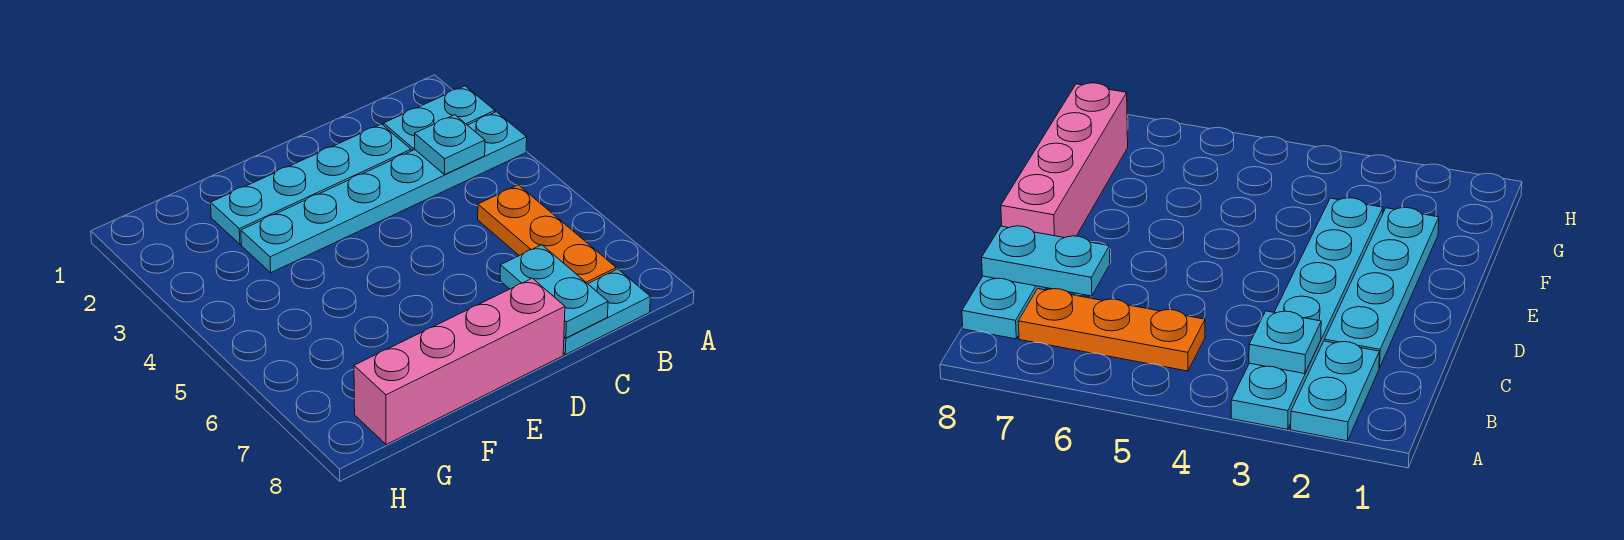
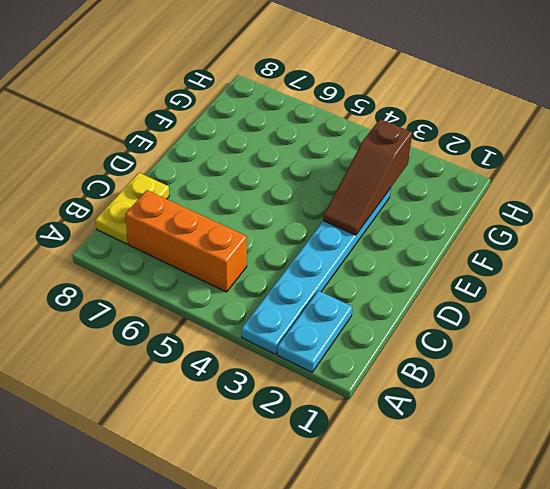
orange 1x3 brick [125,190,247,292] -> orange 1x3 plate [478,185,616,284]
yellow 1x2 plate [95,173,169,244] -> cyan 1x2 plate [563,269,650,355]
brown 1x3 slope [323,119,412,235] -> none
none -> cyan 1x4 plate [211,124,411,244]
none -> pink 1x4 brick [354,278,565,445]

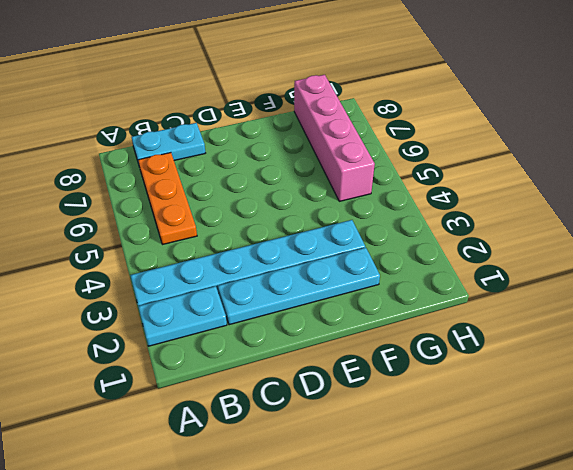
pink 1x4 brick [294,75,375,201] -> pink 1x4 brick turned to [354,278,565,445]
none -> cyan 1x1 plate [415,115,485,175]
none -> cyan 1x2 plate [500,245,608,338]

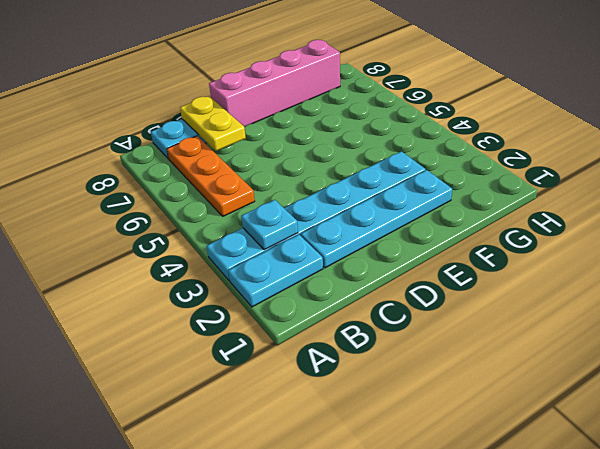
yellow 1x2 plate [180,96,246,151] -> cyan 1x2 plate [500,245,608,338]

